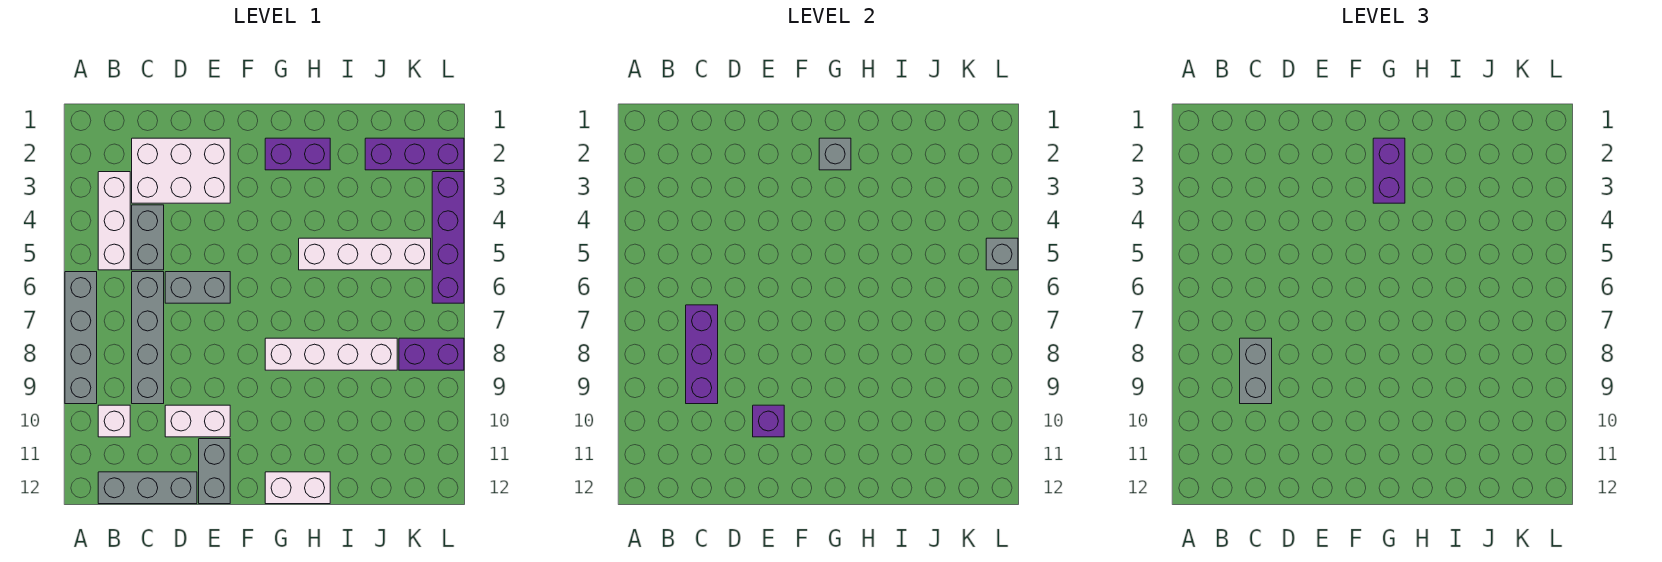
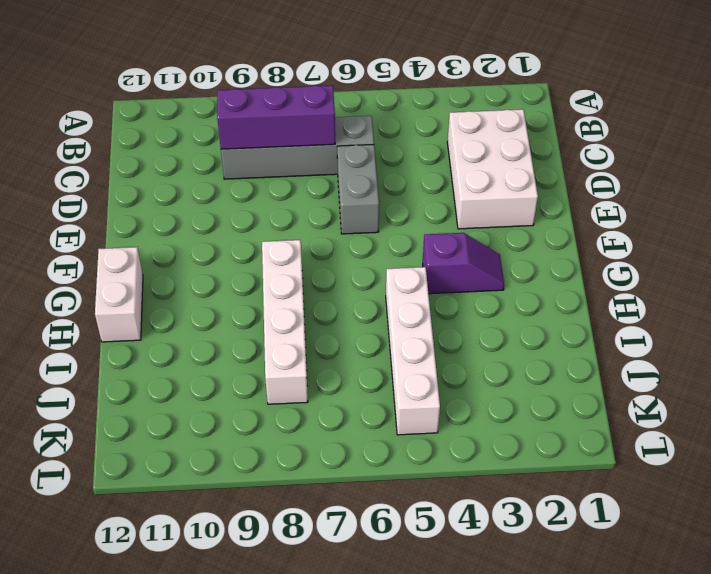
purple 1x2 slope [423,233,504,294] -> none
none -> grey 1x4 brick [65,272,97,404]
none -> white 1x3 brick [98,172,130,270]
none -> white 1x1 brick [98,405,130,437]

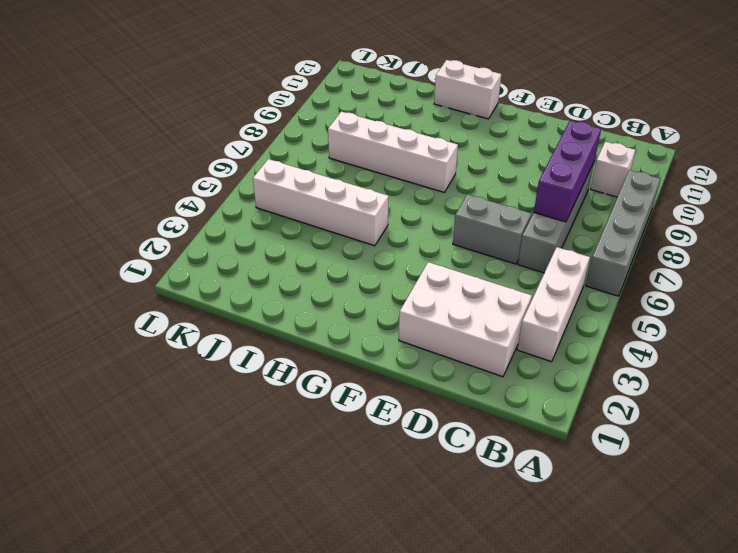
none -> grey 1x3 brick [98,472,197,504]
none -> grey 1x2 brick [132,205,164,270]
none -> white 1x2 brick [165,405,230,437]

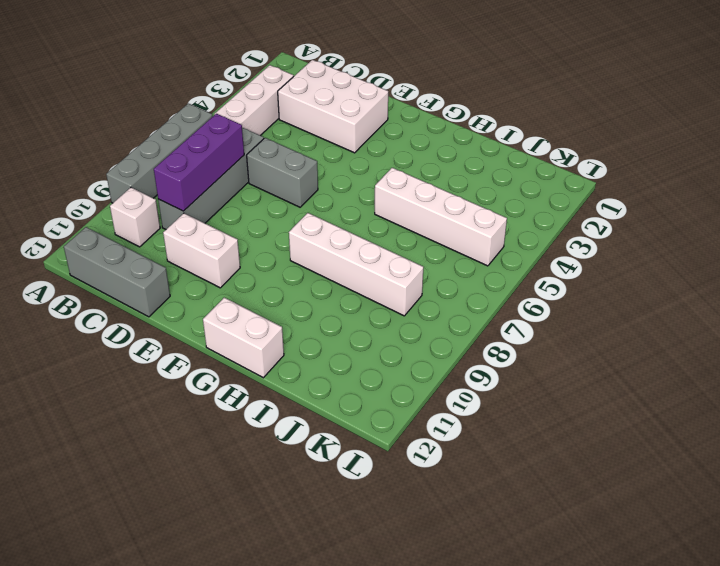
none -> grey 1x2 brick [132,205,164,270]
none -> grey 1x2 brick [199,439,230,504]
none -> purple 1x2 brick [265,138,330,170]

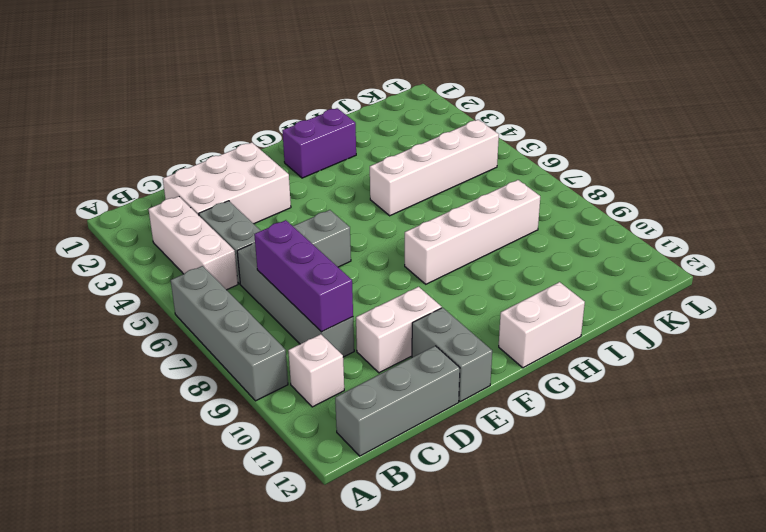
none -> purple 1x3 brick [365,138,464,170]
none -> purple 1x2 brick [399,338,464,370]
none -> purple 1x4 brick [432,172,464,303]

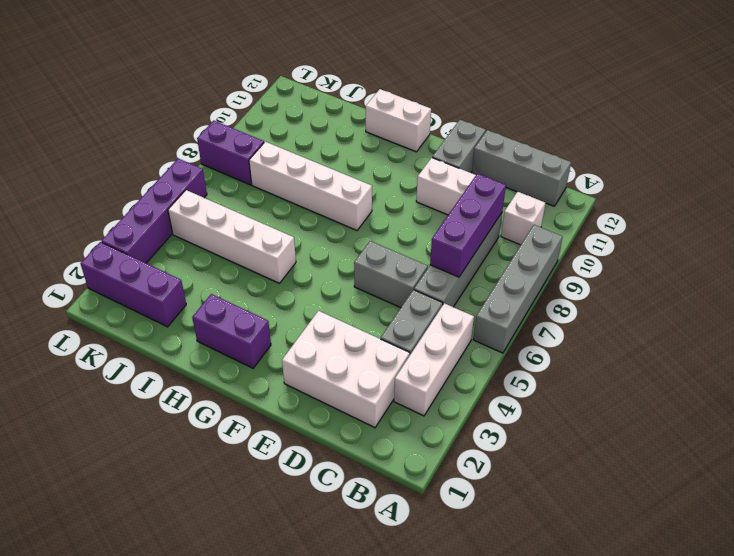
none -> purple 1x1 brick [753,405,784,437]
none -> grey 1x1 brick [819,138,851,170]
none -> grey 1x1 brick [986,238,1018,270]

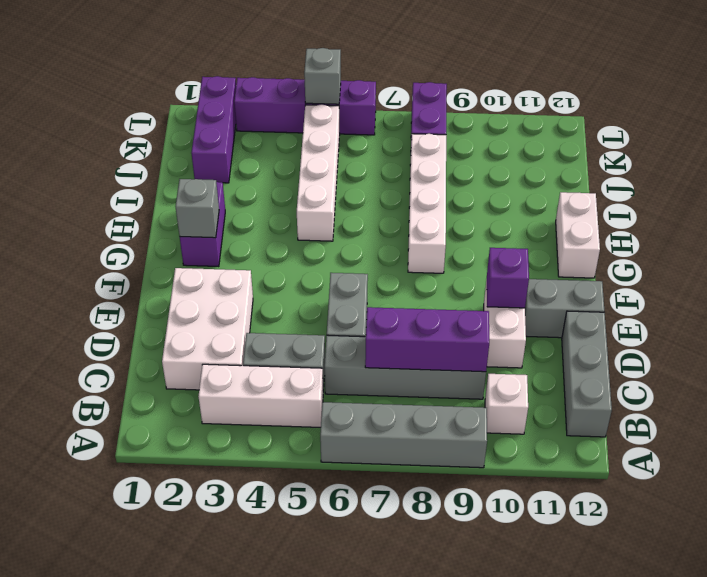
none -> grey 1x2 brick [1240,338,1272,404]
none -> purple 1x2 brick [1373,138,1405,203]

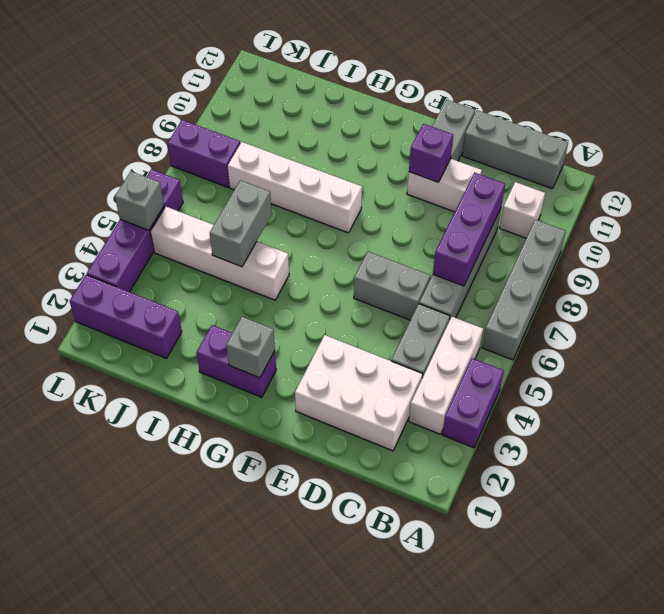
purple 1x2 brick [442,358,504,448] -> purple 1x2 brick moved to [1373,138,1405,203]
grey 1x2 brick [210,180,272,267] -> grey 1x2 brick moved to [1240,338,1272,404]
none -> white 1x2 brick [265,472,330,504]

